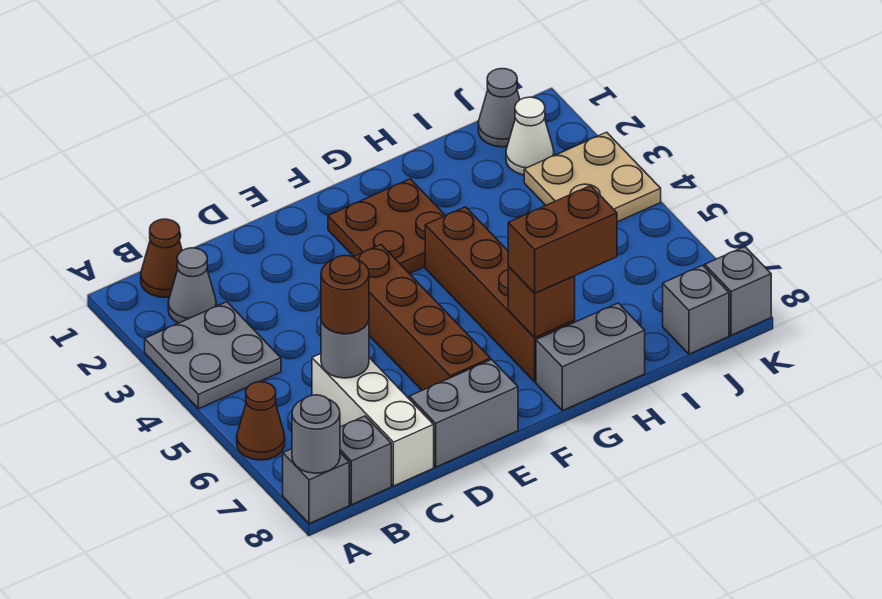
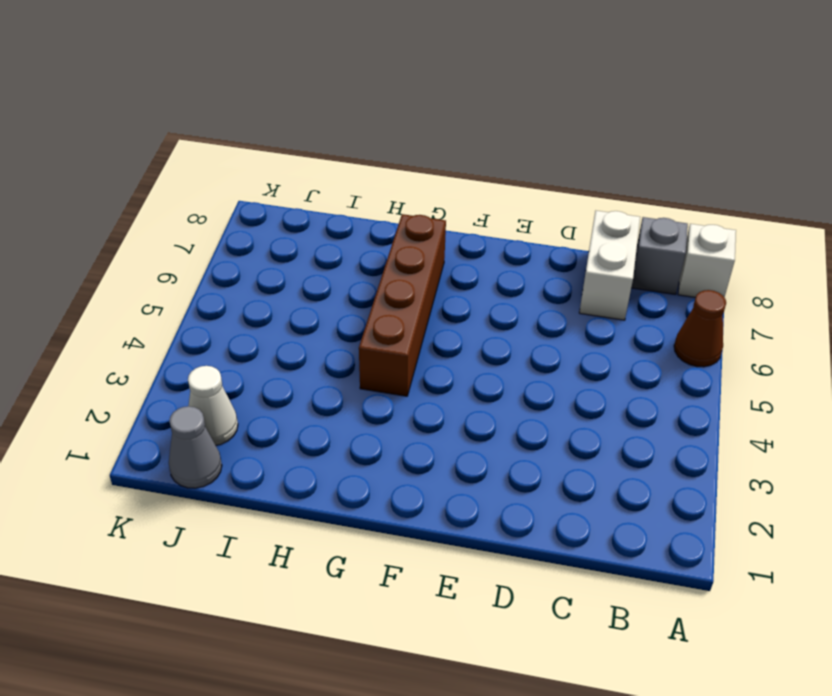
white 1x1 brick [678,224,736,298] -> grey 1x1 brick [283,449,349,524]
white 1x2 brick [579,211,640,320] -> white 1x3 brick [312,354,434,486]
none -> grey 2x2 plate [145,302,281,409]
none -> brown 1x1 cone [141,219,182,297]
none -> grey 1x1 cone [168,248,216,323]

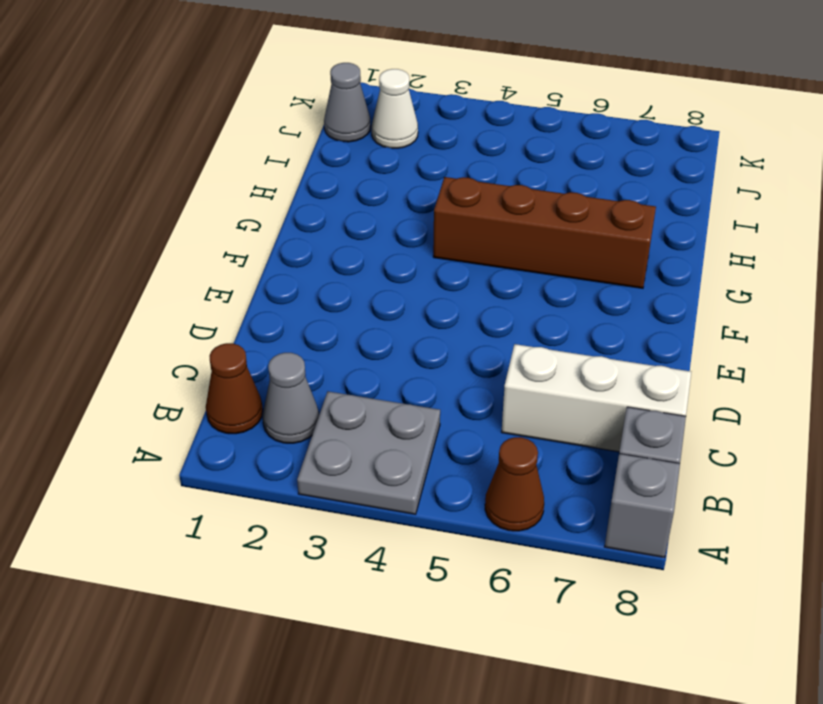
none -> grey 1x2 brick [409,360,518,467]
none -> brown 1x4 brick [354,245,490,390]
none -> brown 2x2 plate [328,179,446,274]

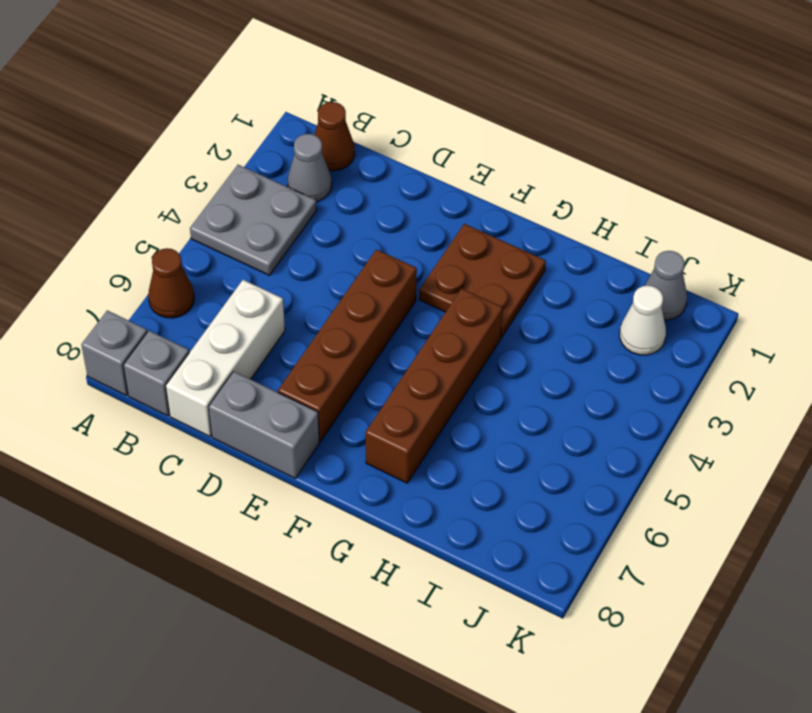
none -> grey 1x2 brick [536,303,645,411]
none -> tan 2x2 plate [524,132,661,222]
none -> grey 1x1 brick [663,265,729,354]

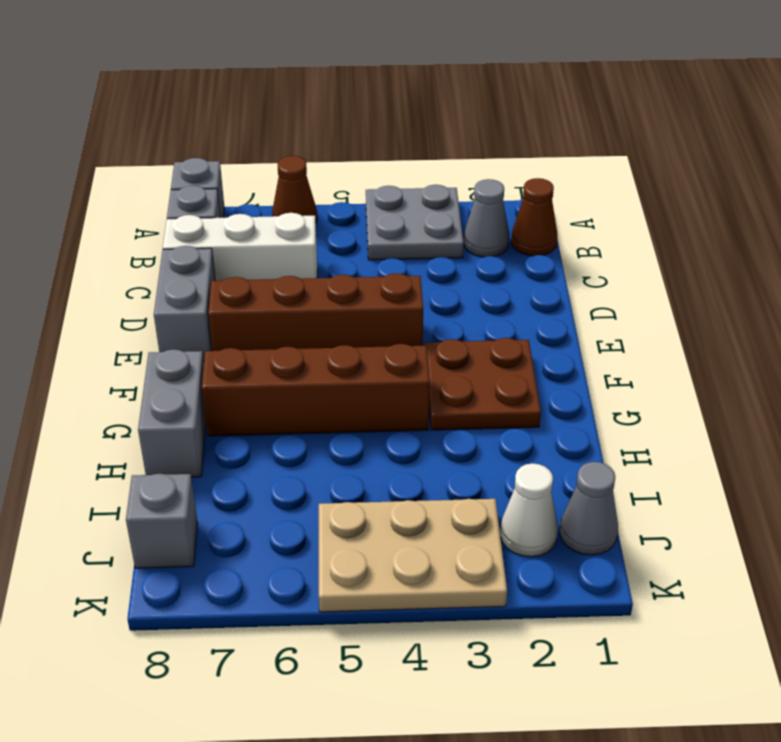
tan 2x3 plate [319,499,507,612] -> tan 2x2 plate [524,132,661,222]
none -> grey 1x1 brick [705,247,771,335]
none -> grey 1x1 round brick [292,395,340,473]
none -> grey 1x1 round brick [321,319,369,378]

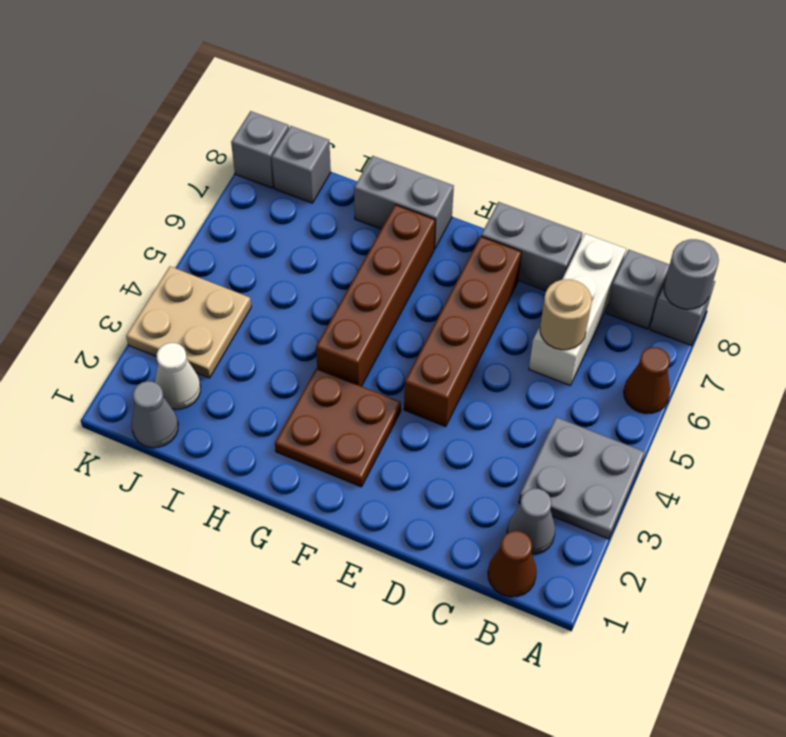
tan 1x1 round brick [540,279,592,350] -> grey 1x1 round brick [321,319,369,378]
none -> brown 1x1 brick [508,267,575,338]
none -> brown 1x1 round brick [321,255,369,334]
none -> brown 1x2 brick [508,186,617,293]

